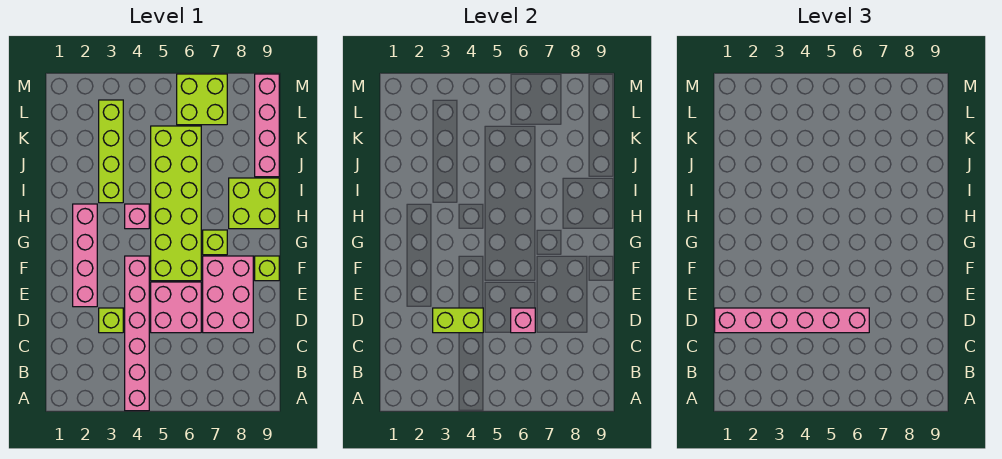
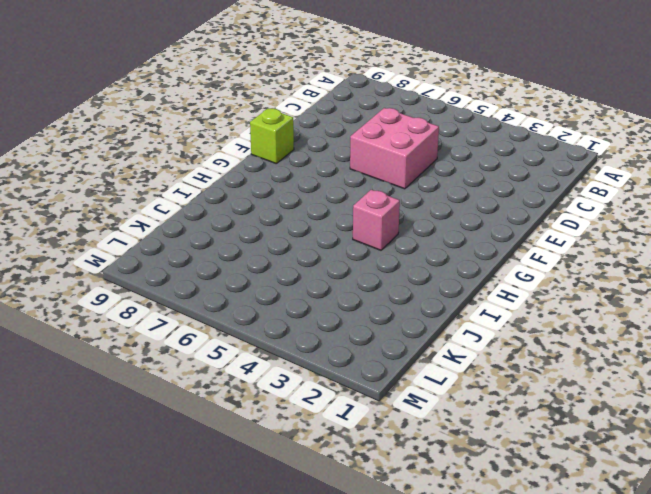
none -> pink 1x6 brick [125,256,149,411]
none -> lime 1x1 brick [99,308,123,333]
none -> pink 2x3 brick [203,256,253,333]

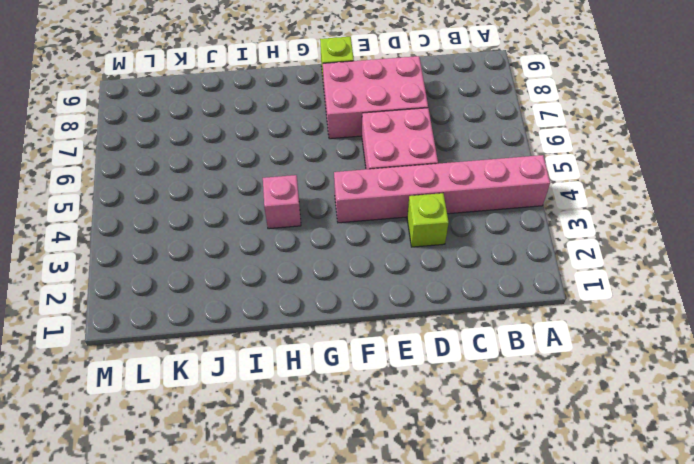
none -> pink 1x4 brick [73,204,97,307]
none -> lime 2x6 brick [151,126,201,281]
none -> lime 1x1 brick [203,230,227,255]

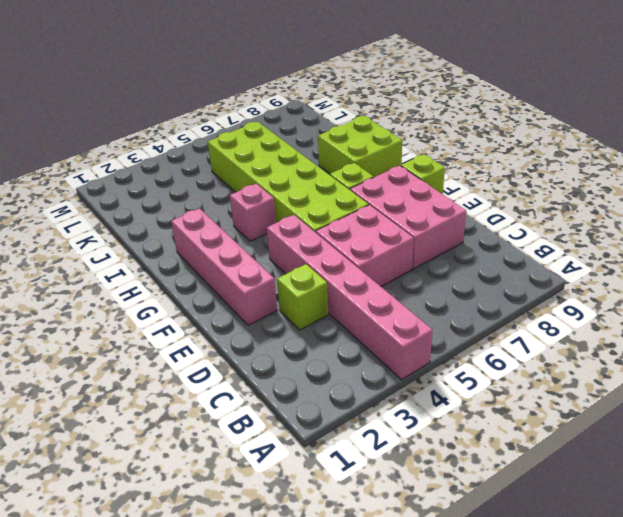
none -> lime 1x4 brick [99,100,123,203]
none -> pink 1x4 brick [255,74,279,177]
none -> lime 2x2 brick [177,74,227,125]

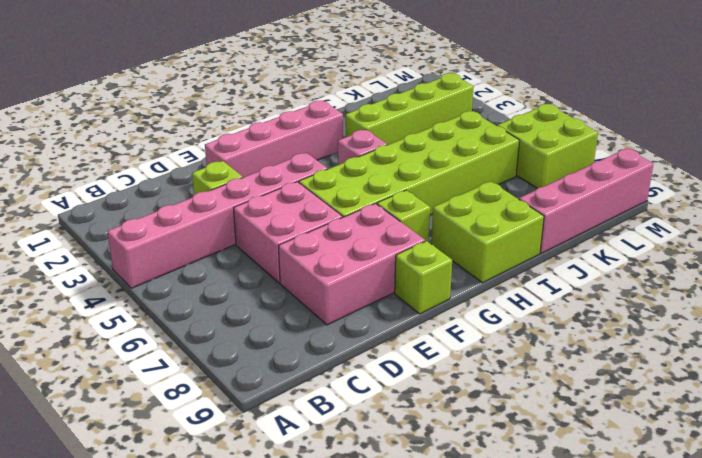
none -> lime 1x2 brick [433,308,483,333]
none -> pink 1x1 brick [511,308,535,333]
none -> pink 1x6 brick [715,308,869,333]

